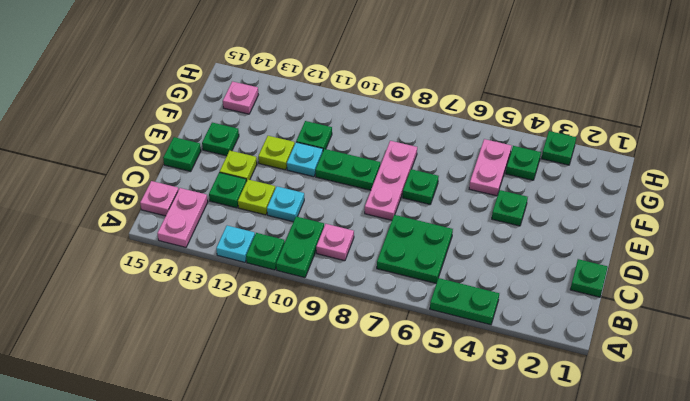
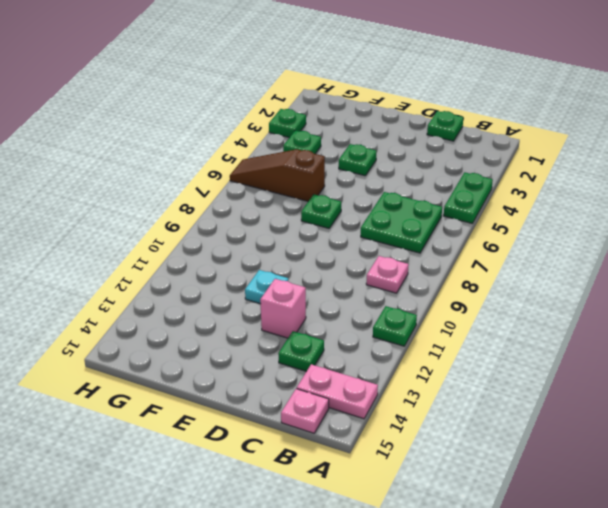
pink 1x1 brick [260,279,306,338] -> none
brown 1x3 slope [230,149,325,201] -> none
none -> green 1x2 plate [276,217,324,278]
none -> cyan 1x1 plate [216,226,255,262]
none -> cyan 1x1 plate [267,186,304,222]

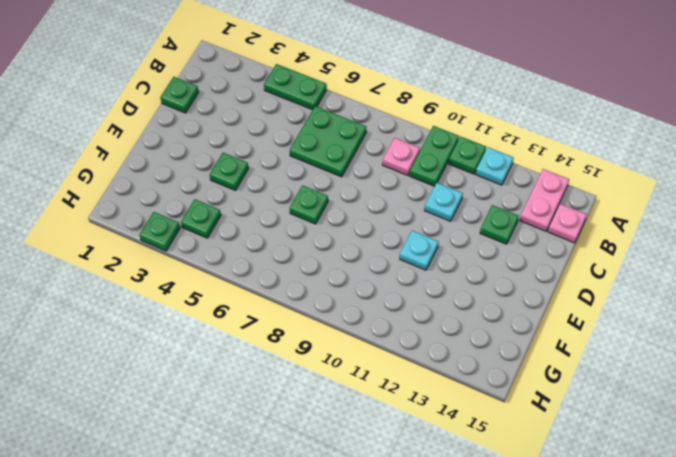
none -> lime 1x1 plate [238,179,275,215]
none -> pink 1x3 plate [365,141,417,220]
none -> lime 1x1 plate [220,151,257,181]

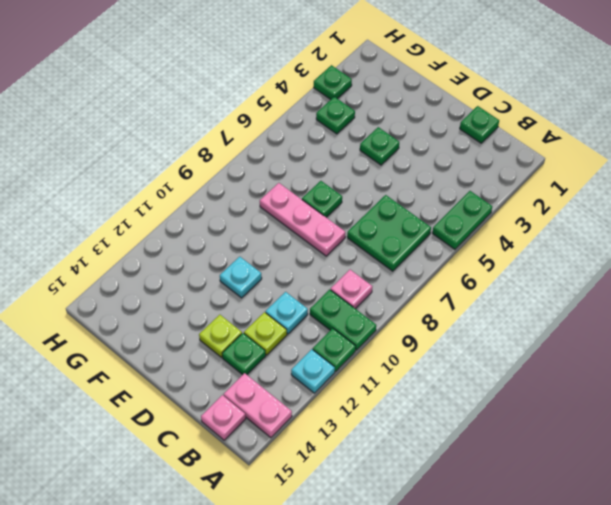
none -> green 1x1 plate [163,137,201,172]
none -> green 1x2 plate [315,149,380,190]
none -> lime 1x1 plate [258,136,295,170]

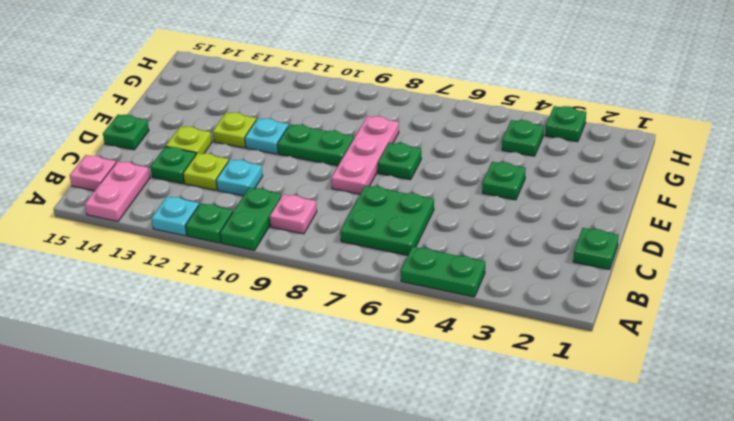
none -> green 1x1 plate [202,123,239,156]
none -> pink 1x2 plate [469,139,512,196]
none -> green 1x1 plate [296,121,332,150]

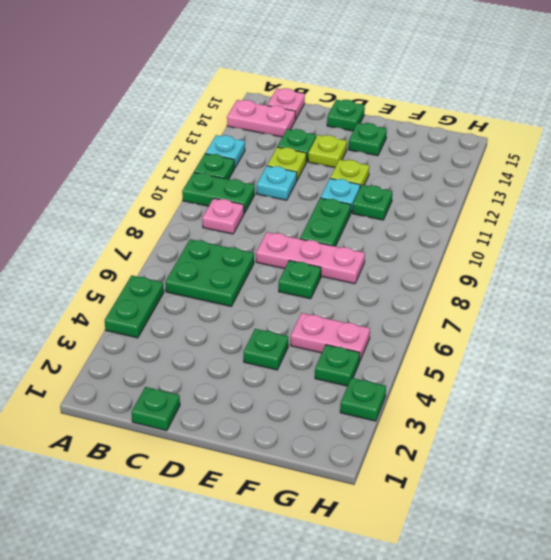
none -> pink 1x1 plate [223,81,258,114]

